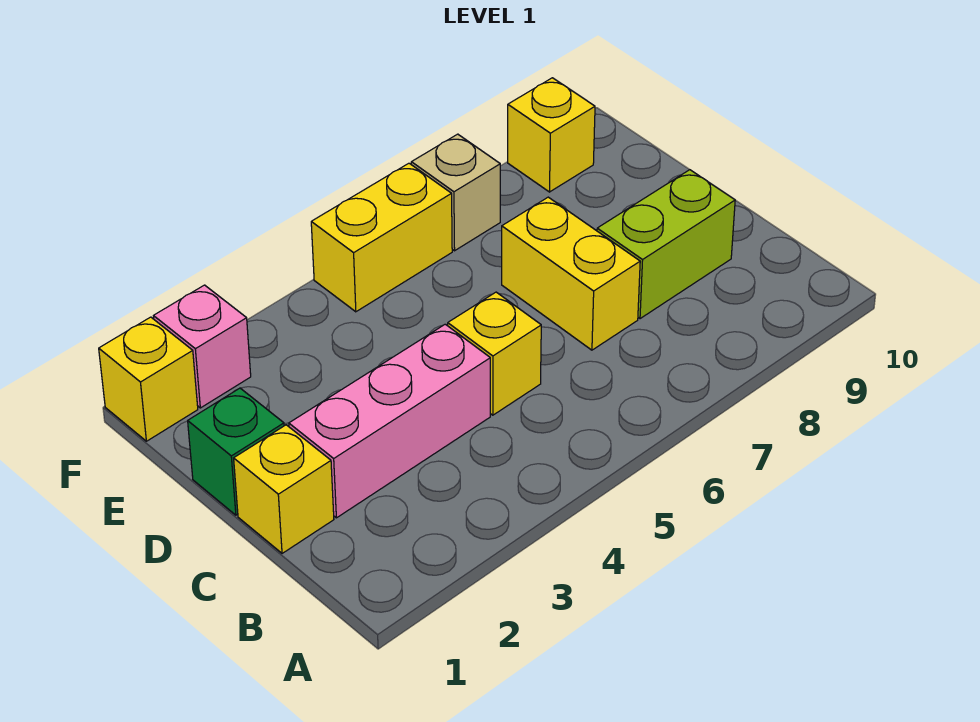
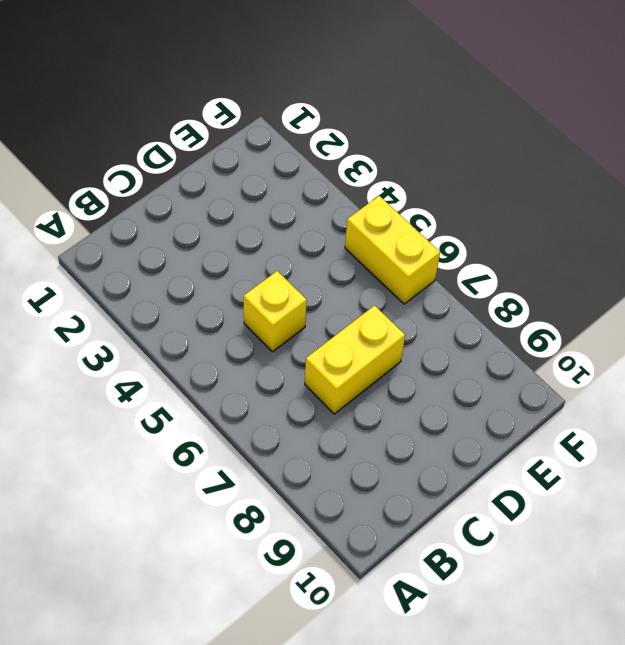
none -> yellow 1x1 brick [234,425,334,553]
none -> pink 1x3 brick [289,324,490,518]

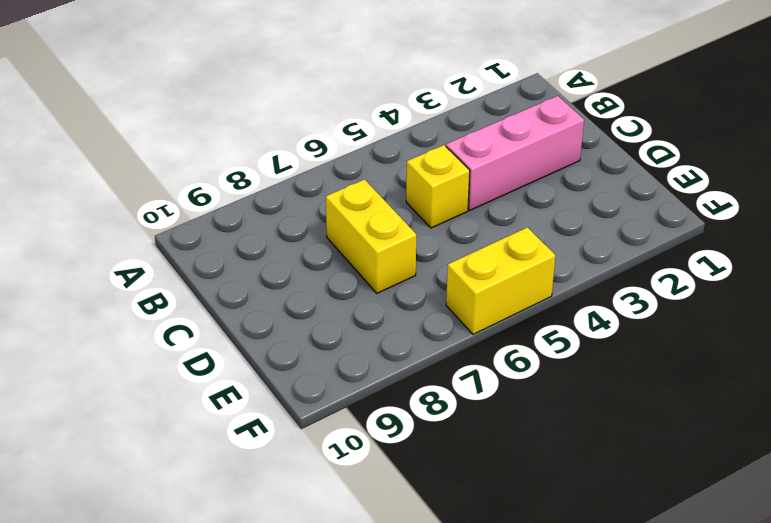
none -> yellow 1x1 brick [234,425,334,553]
none -> lime 1x2 brick [597,170,735,319]

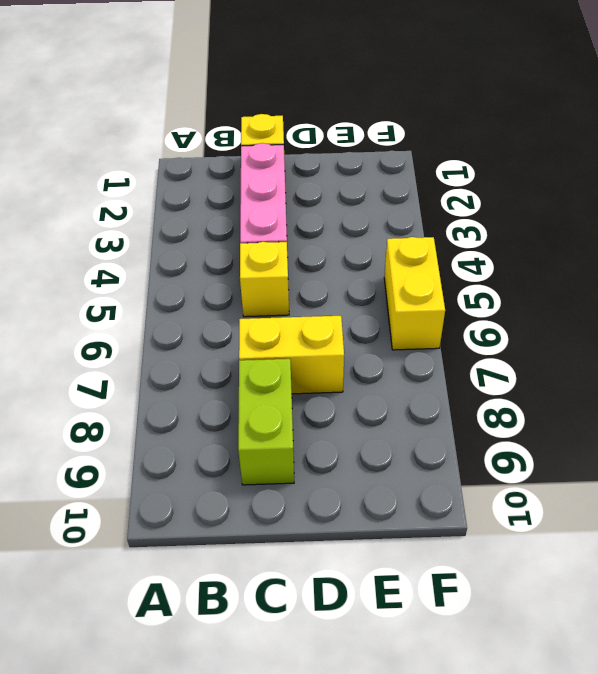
none -> green 1x1 brick [188,388,284,515]
none -> yellow 1x1 brick [99,317,198,441]

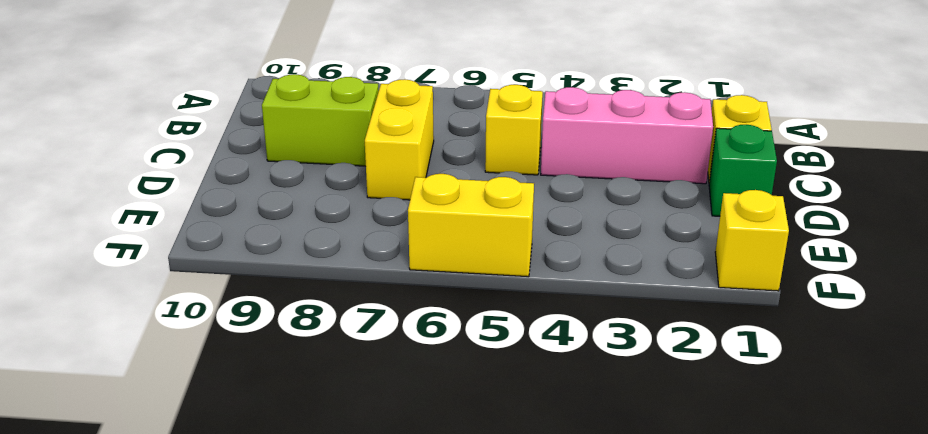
none -> pink 1x1 brick [154,285,251,408]
none -> tan 1x1 brick [411,134,500,251]

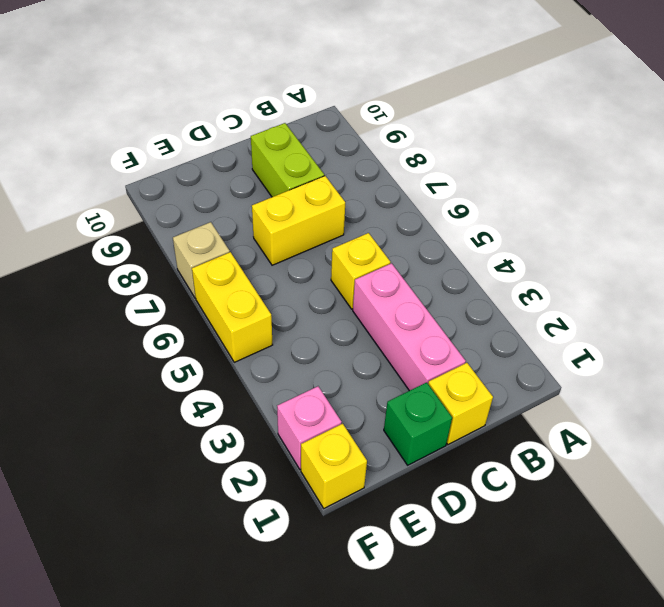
none -> yellow 1x1 brick [508,78,595,192]

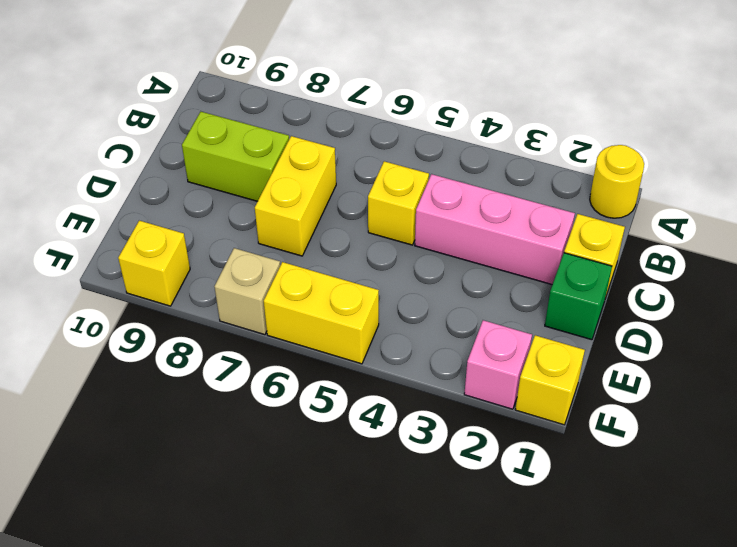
yellow 1x1 round brick [590,145,644,218] -> none

